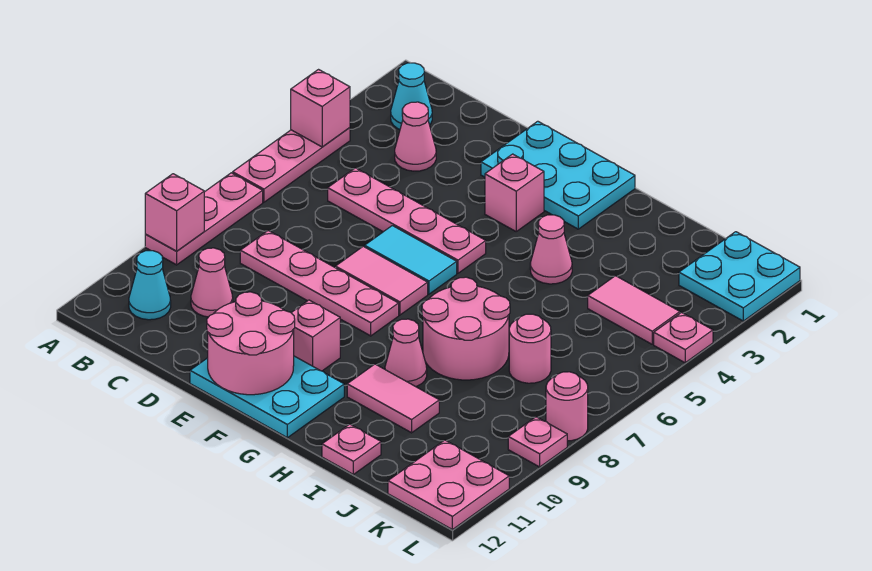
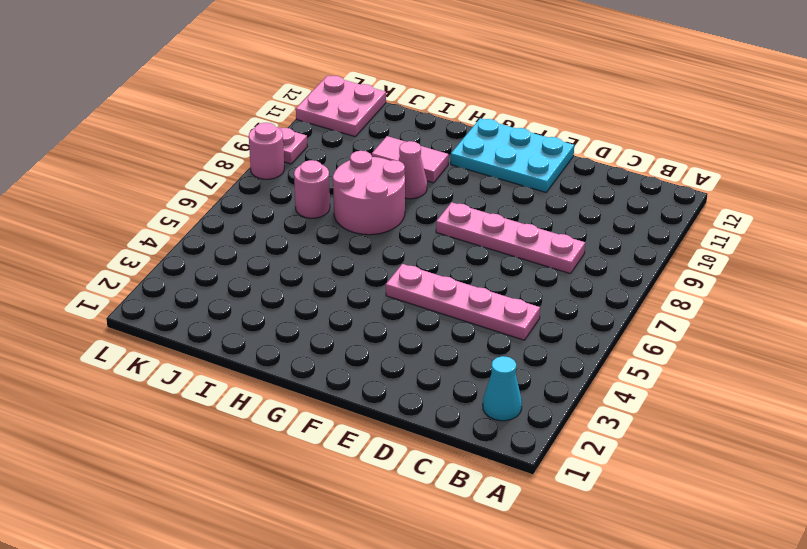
none -> pink 1x3 plate [233,128,350,202]
none -> pink 1x3 plate [145,173,263,265]
none -> cyan 1x1 cone [129,251,171,320]

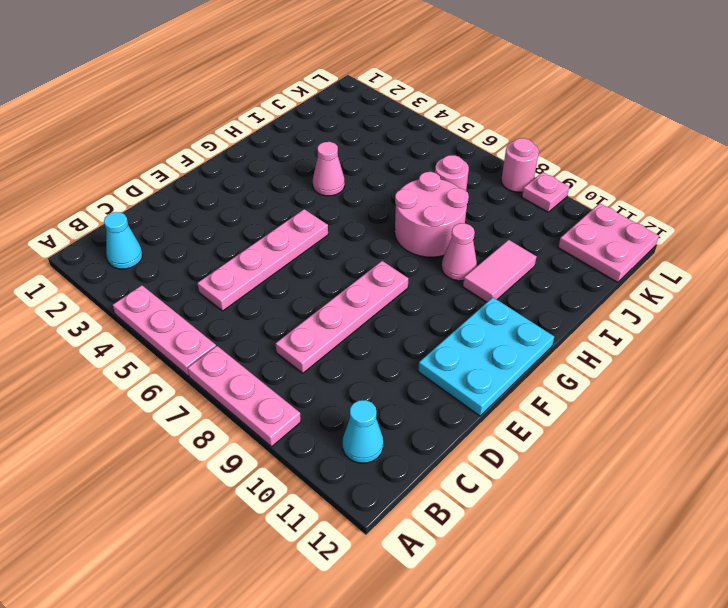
none -> pink 1x1 cone [395,102,436,171]
none -> pink 1x1 cone [191,248,233,317]
none -> cyan 2x3 plate [481,121,635,229]

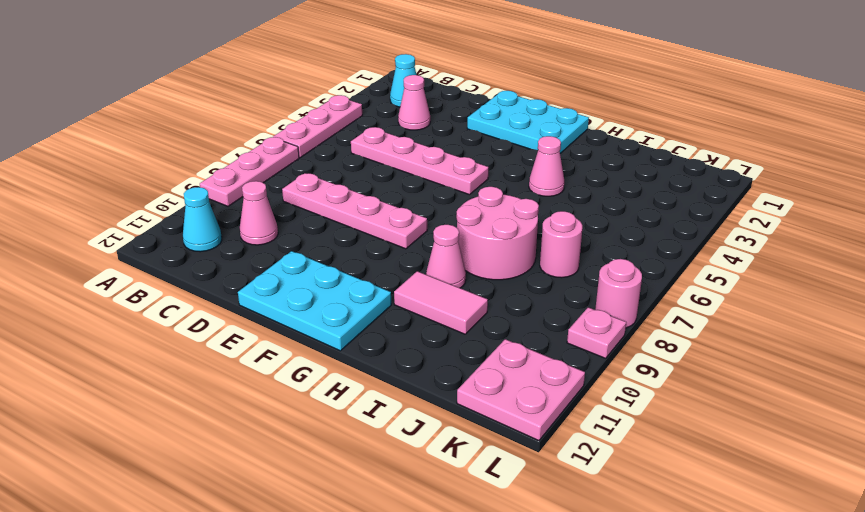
none -> cyan 1x2 tile [365,226,457,294]
none -> pink 1x2 tile [336,246,428,315]
none -> pink 1x1 brick [485,154,544,231]

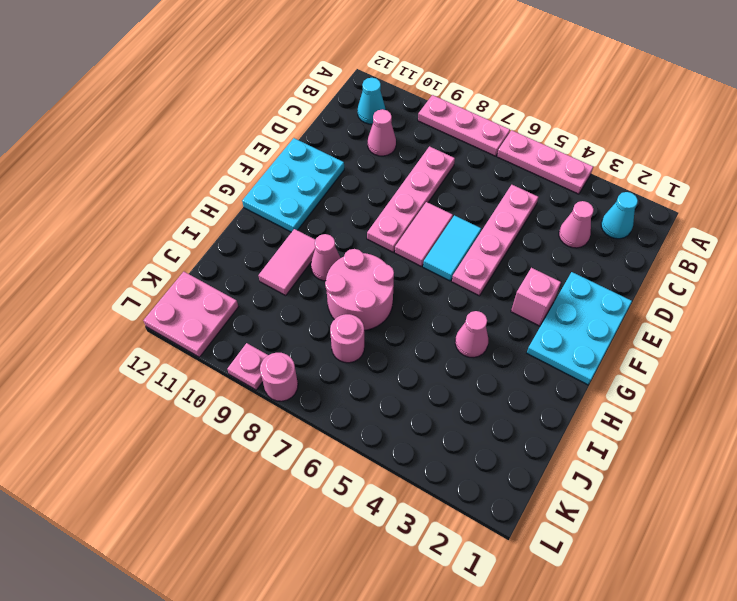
none -> pink 1x1 brick [291,300,340,371]
none -> pink 1x1 plate [322,424,381,474]
none -> pink 1x2 tile [588,276,680,344]

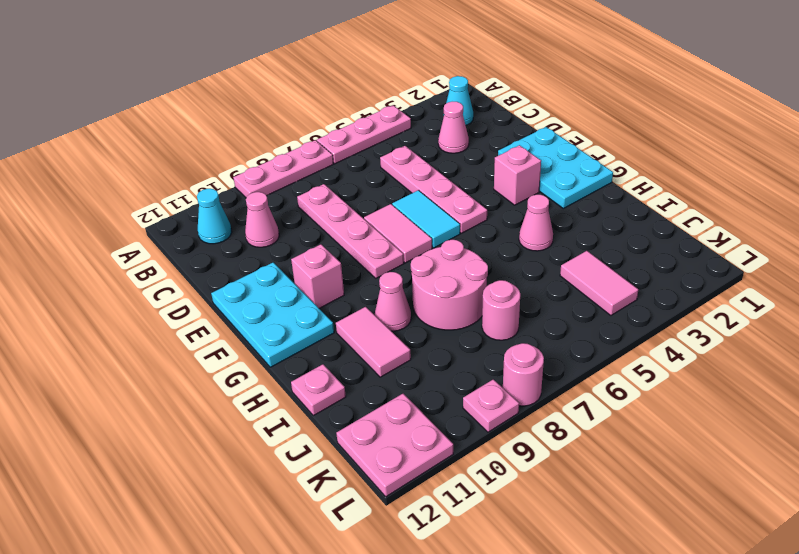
none -> cyan 2x2 plate [679,232,800,321]
none -> pink 1x1 plate [654,313,713,363]
none -> pink 1x1 brick [291,70,350,147]

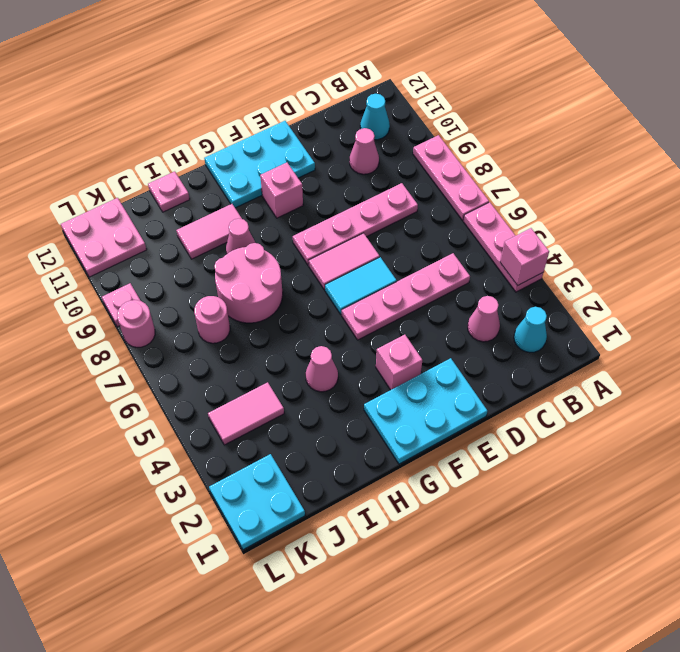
none -> pink 1x1 plate [654,313,713,363]
none -> pink 1x1 brick [145,174,204,251]
none -> pink 2x2 round brick [207,292,295,395]

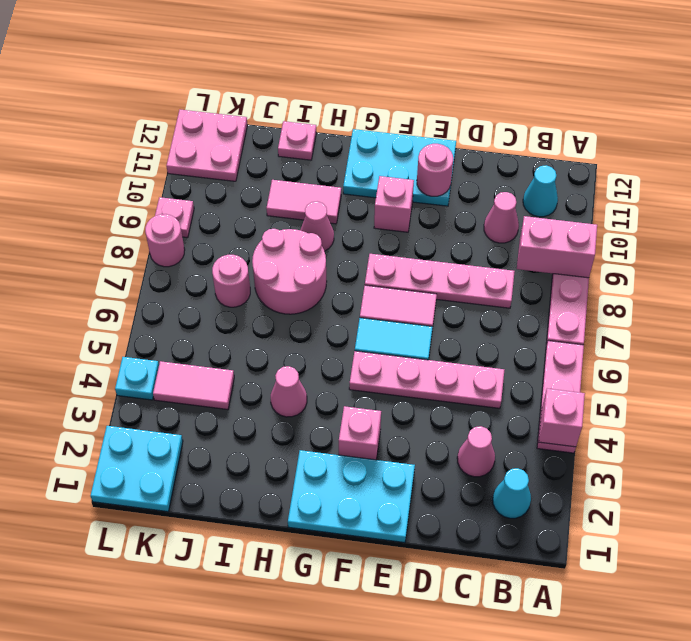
pink 1x2 brick [517,216,597,278] -> pink 1x1 brick [145,174,204,251]
pink 1x1 round brick [417,144,453,196] -> pink 2x2 round brick [207,292,295,395]
cyan 1x1 plate [115,357,159,400] -> pink 1x1 plate [654,313,713,363]

